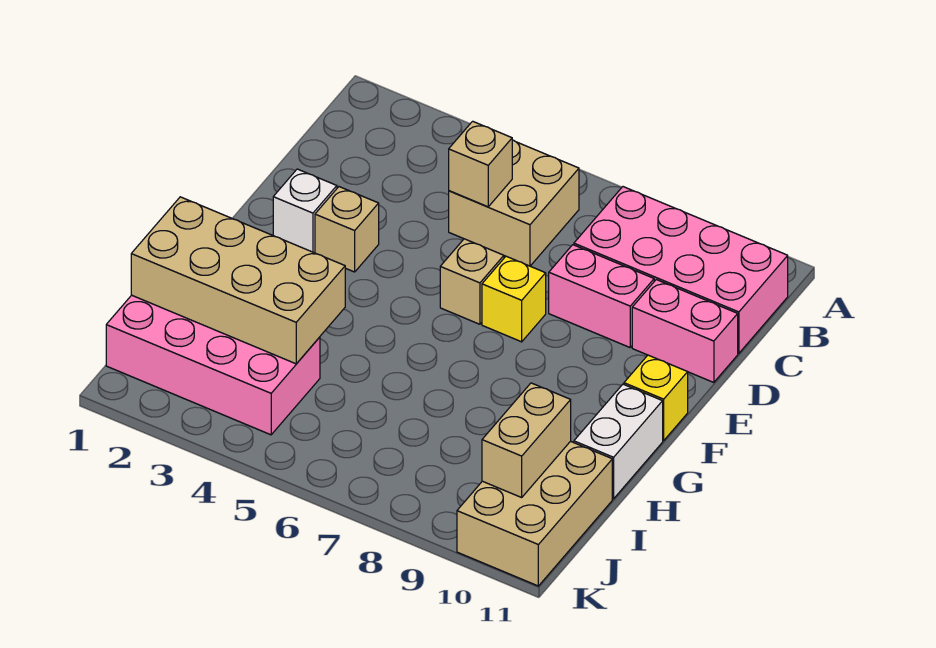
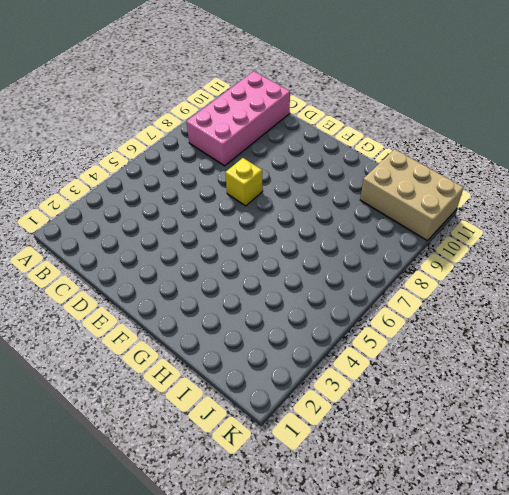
none -> tan 2x2 brick [449,140,579,266]
none -> pink 1x2 brick [549,245,654,347]
none -> pink 1x2 brick [632,280,738,383]

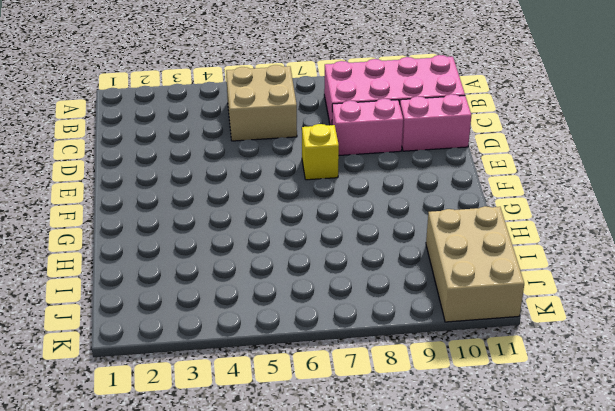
none -> white 1x1 brick [273,169,337,253]
none -> tan 1x1 brick [315,187,379,272]
none -> tan 1x1 brick [440,239,504,324]

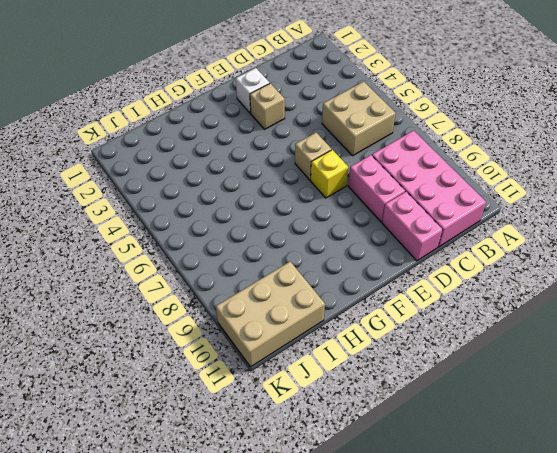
none -> yellow 1x1 brick [624,355,688,441]
none -> white 1x2 brick [574,384,663,499]
none -> pink 2x4 brick [106,295,320,435]

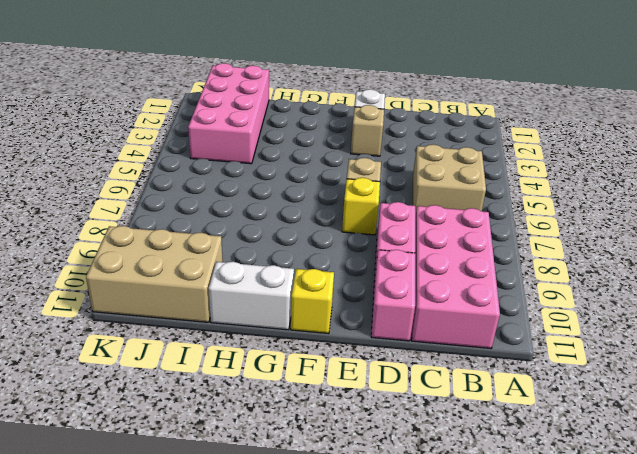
none -> tan 1x1 brick [449,121,512,207]
none -> tan 2x4 brick [131,197,345,364]
none -> tan 1x2 brick [482,383,571,497]

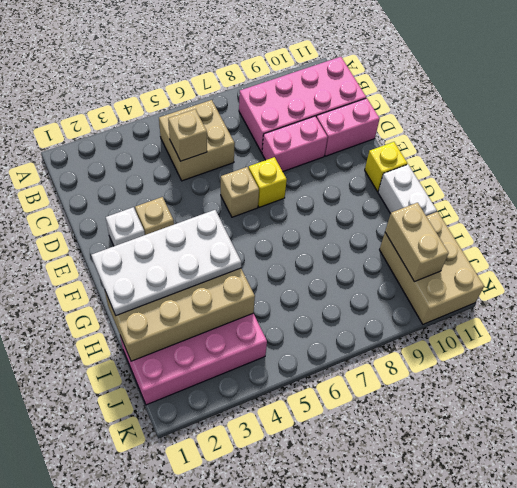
white 2x4 plate [91,210,241,316] -> none

